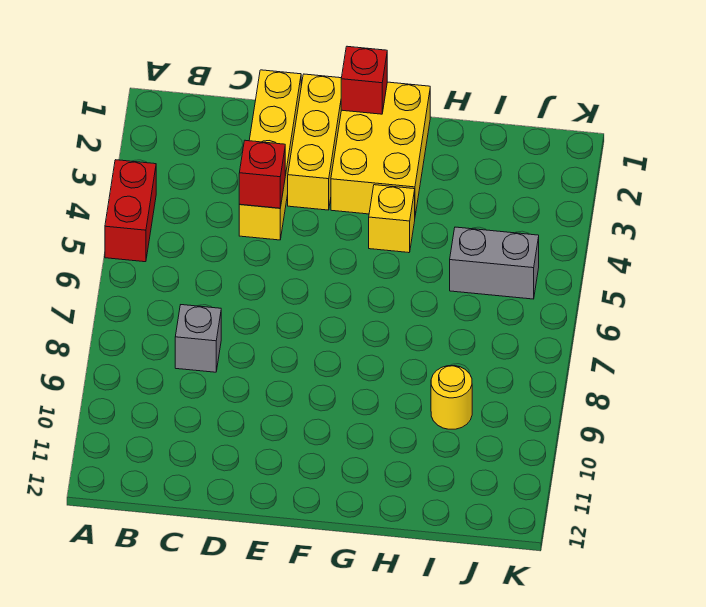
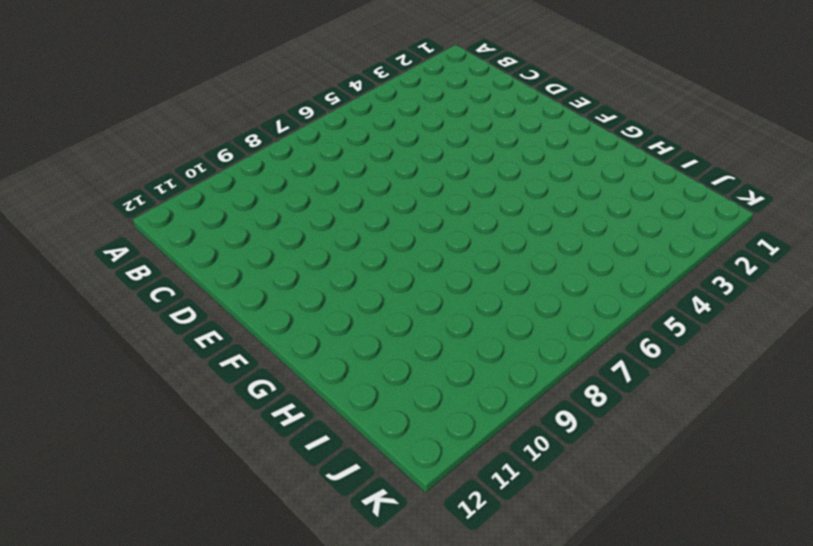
none -> red 1x2 brick [105,160,156,262]
none -> grey 1x1 brick [175,305,221,372]

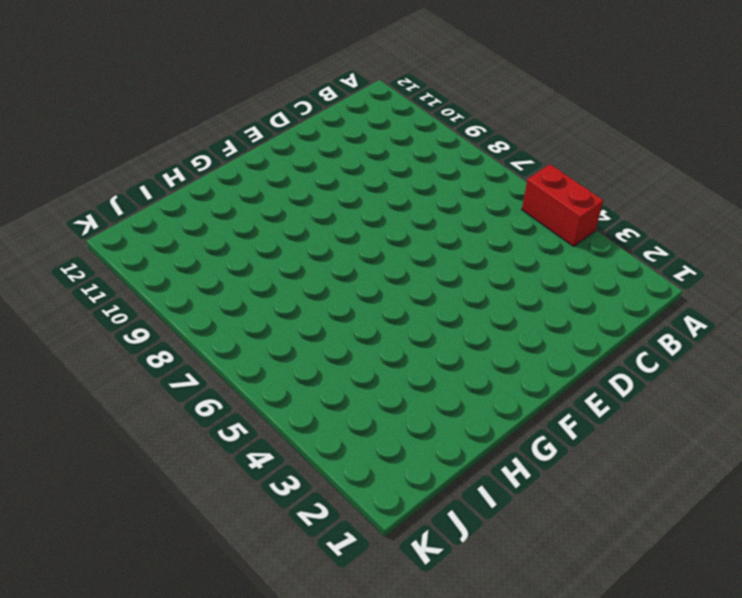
none -> grey 1x1 brick [175,305,221,372]
none -> yellow 1x4 brick [239,70,301,240]

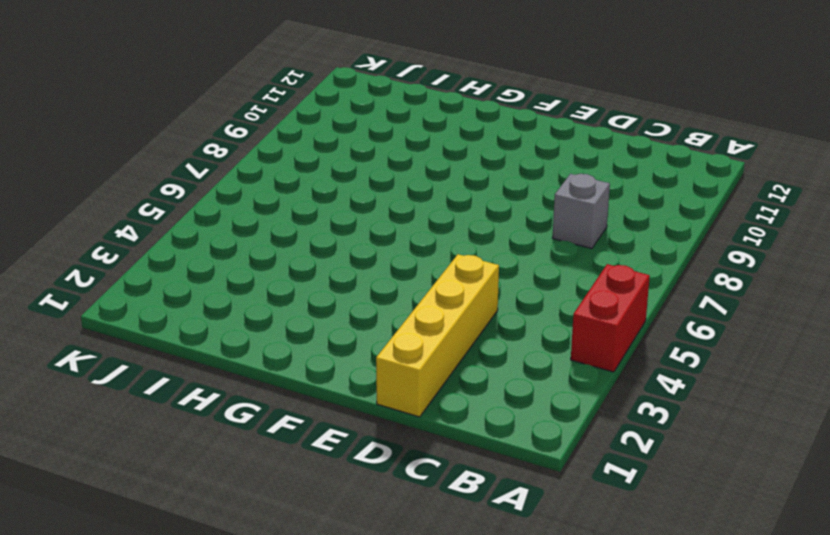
none -> yellow 1x3 brick [288,74,341,210]
none -> yellow 2x3 brick [331,82,430,215]

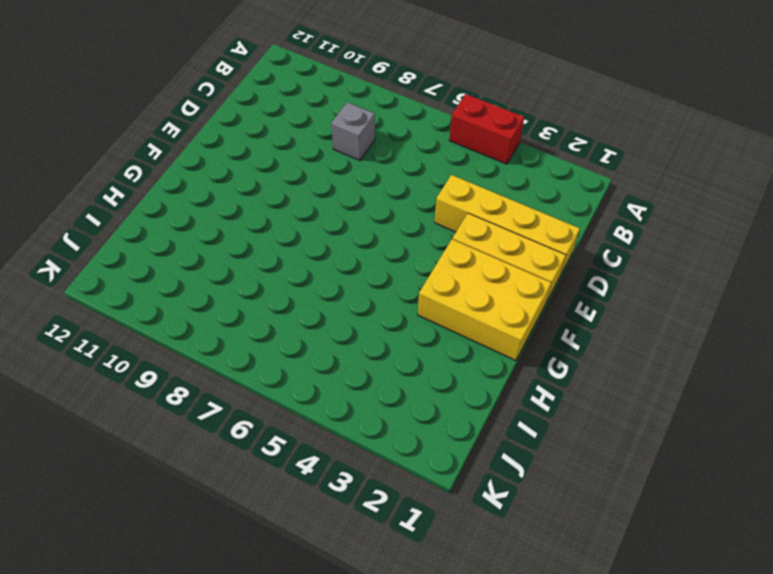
none -> yellow 1x1 brick [369,185,415,253]
none -> grey 1x2 brick [450,227,539,299]

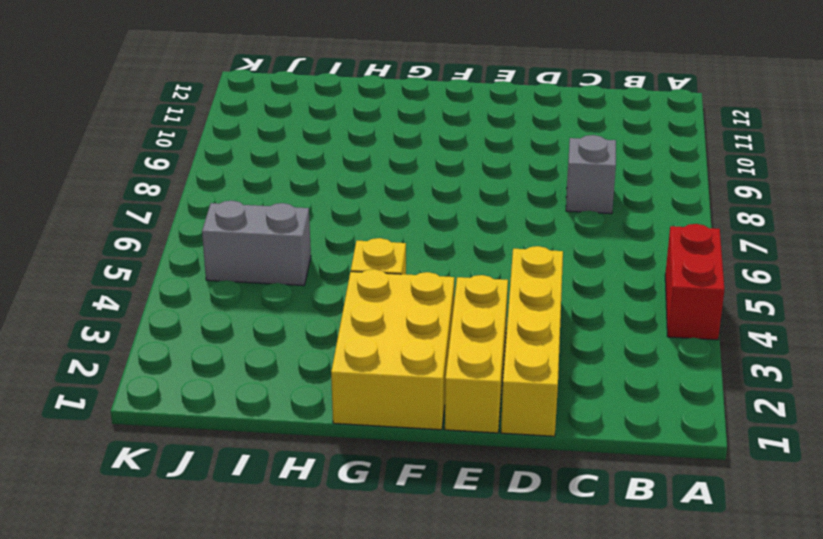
none -> yellow 1x1 round brick [431,366,472,429]
none -> red 1x1 brick [239,140,285,208]

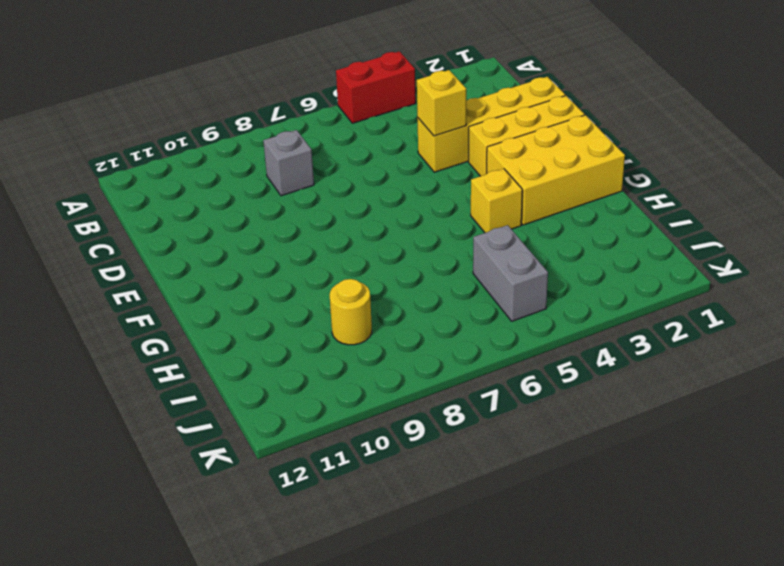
yellow 1x1 brick [417,70,466,136] -> red 1x1 brick [239,140,285,208]
none -> red 1x1 brick [341,46,387,114]

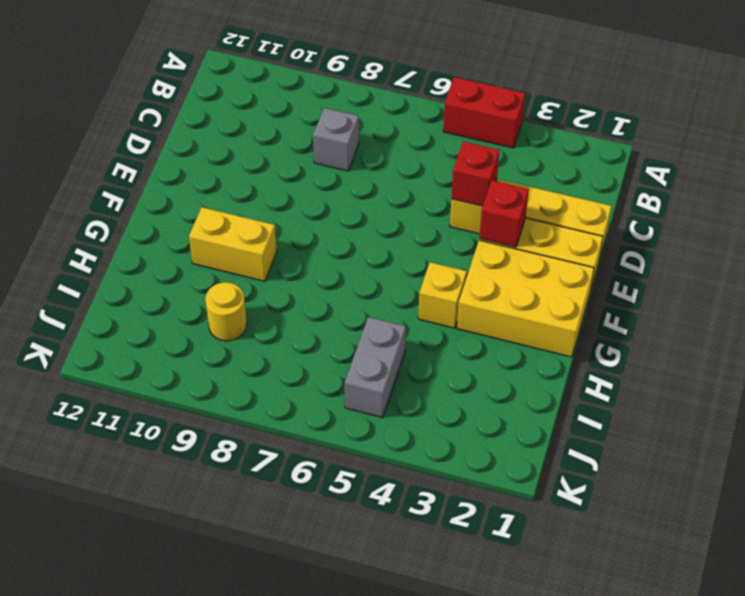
red 1x1 brick [480,181,529,247] -> red 1x1 brick moved to [341,46,387,114]
yellow 1x2 brick [189,207,277,281] -> none

